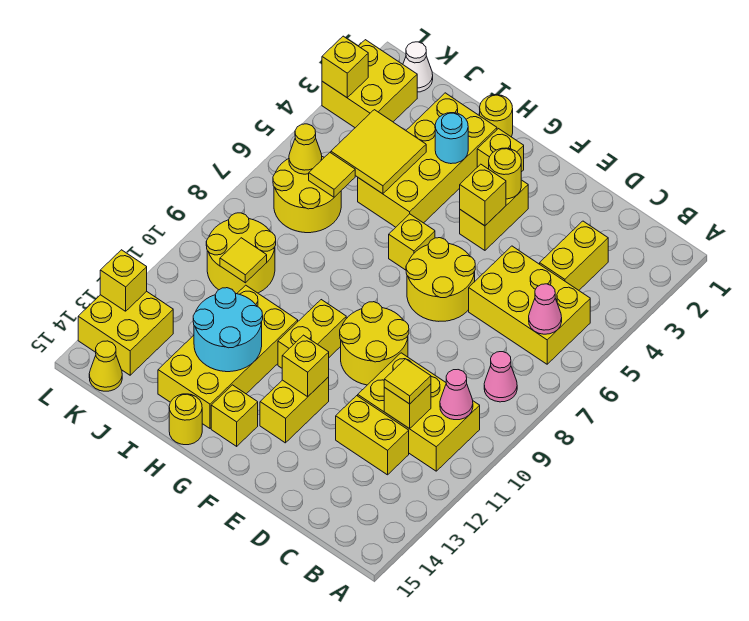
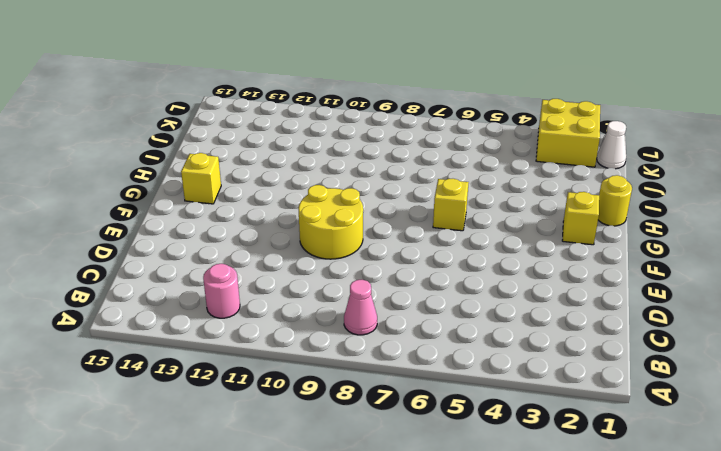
pink 1x1 round brick [203,264,240,318] -> none
none -> yellow 2x3 brick [469,246,590,364]
none -> yellow 2x3 brick [358,353,480,471]
none -> yellow 1x2 brick [540,221,608,290]
none -> yellow 1x2 brick [336,396,409,475]

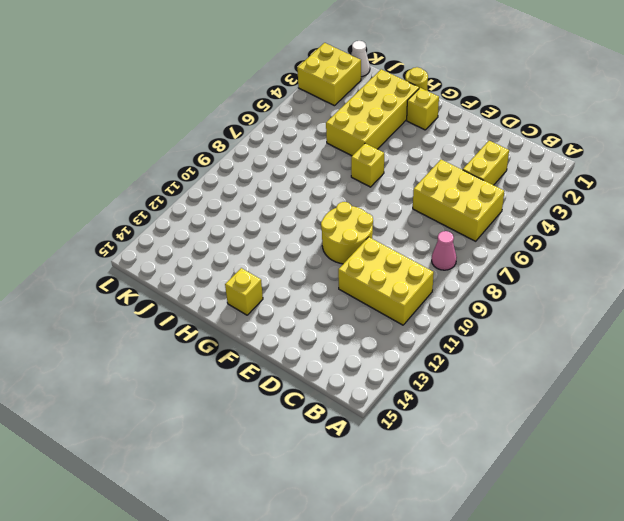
none -> yellow 1x2 brick [336,396,409,475]
none -> yellow 2x2 round brick [406,238,475,321]
none -> yellow 1x2 brick [460,180,528,250]
none -> yellow 1x2 brick [260,377,329,443]

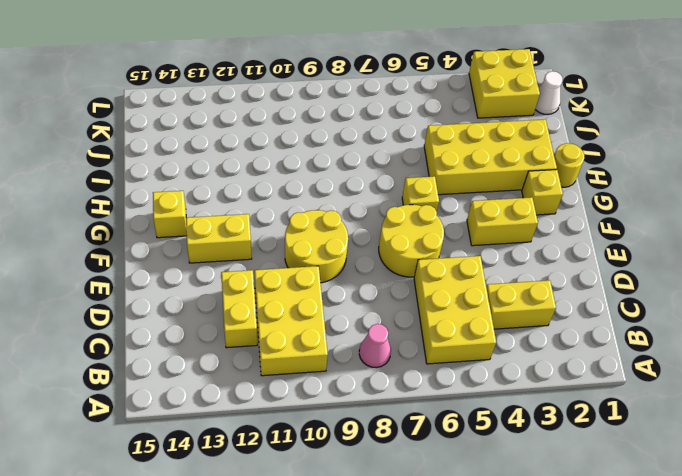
none -> yellow 1x2 brick [278,300,346,368]
none -> yellow 2x4 brick [158,285,298,428]
none -> yellow 1x1 round brick [169,394,202,445]
none -> yellow 2x2 round brick [273,157,341,233]

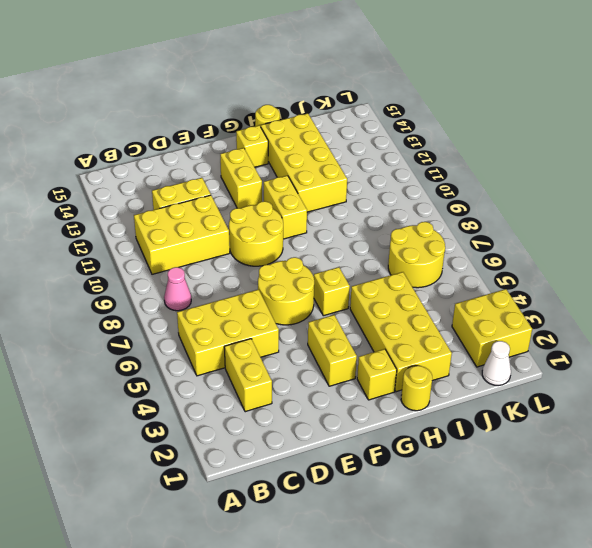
none -> yellow 2x2 round brick [206,213,276,294]
none -> yellow 2x2 brick [78,292,173,375]
none -> yellow 1x1 cone [89,341,122,391]
none -> pink 1x1 cone [529,284,562,334]

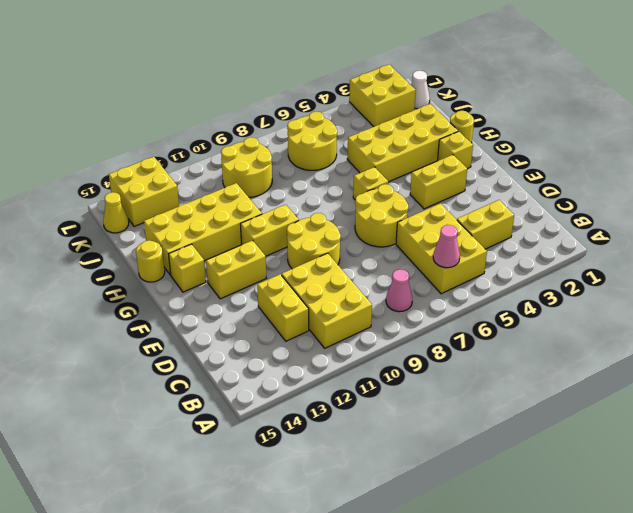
none -> pink 1x1 cone [440,370,473,420]
none -> yellow 1x1 brick [384,384,431,429]
none -> yellow 1x1 round brick [489,148,521,199]
none -> yellow 1x1 brick [460,164,506,226]

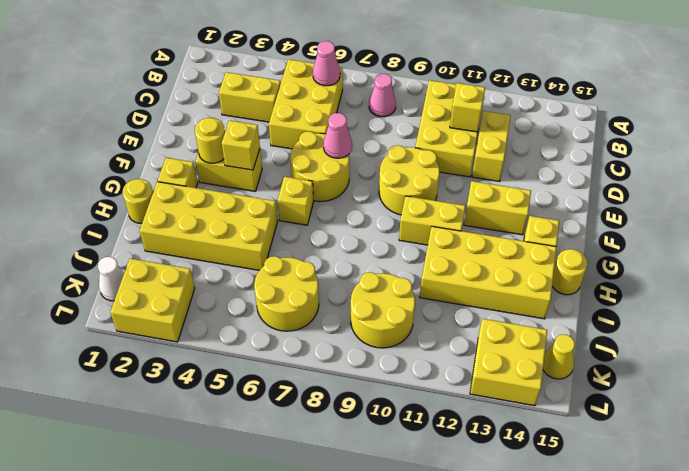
pink 1x1 cone [323,113,352,158] -> pink 1x1 cone moved to [440,370,473,420]
none -> yellow 1x1 brick [282,335,329,397]
none -> cyan 1x1 round brick [435,113,468,164]
none -> cyan 2x2 round brick [193,288,263,372]
none -> yellow 2x2 tile [331,110,426,194]

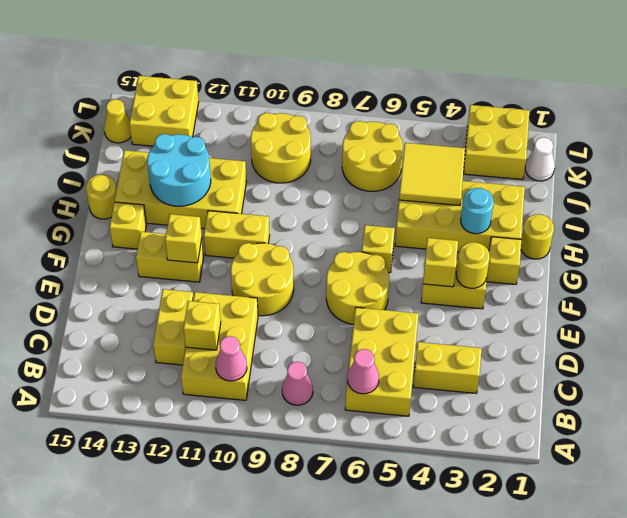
none -> yellow 1x1 tile [309,153,355,197]
none -> yellow 1x1 tile [220,238,267,283]
none -> yellow 1x1 cone [289,124,322,174]
none -> yellow 1x1 brick [322,36,368,97]

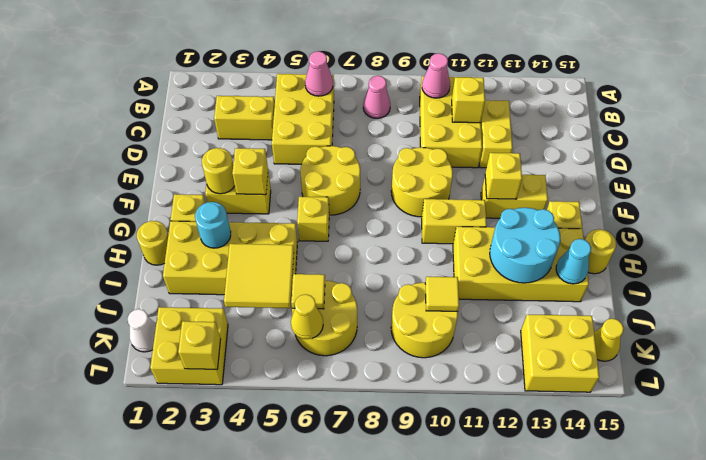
cyan 1x1 cone [556,239,591,284] -> none
none -> yellow 1x1 brick [100,250,147,311]
none -> yellow 1x1 tile [384,359,431,404]

